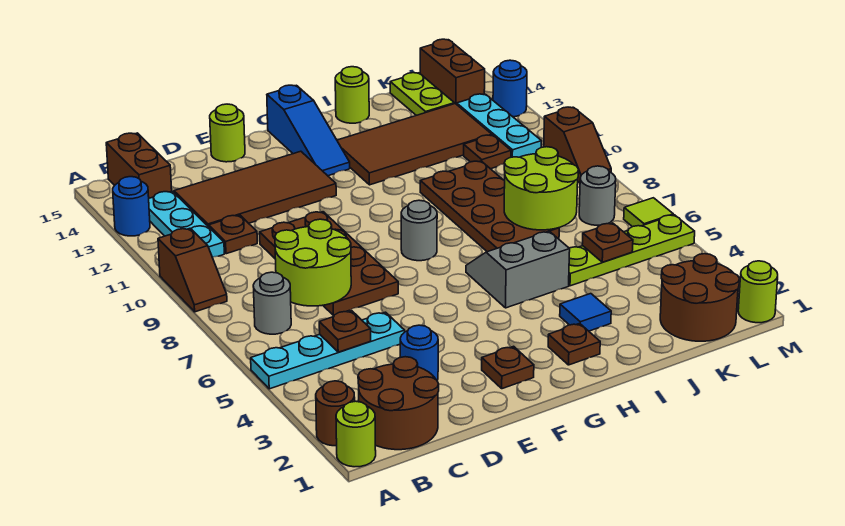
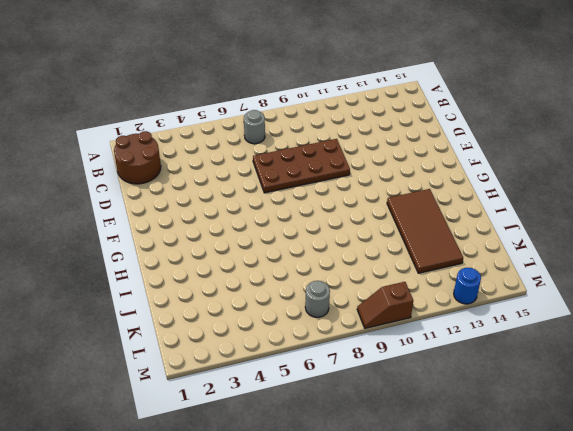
none -> lime 1x1 round brick [336,401,376,467]
none -> brown 1x1 round brick [316,381,355,446]
none -> cyan 1x4 plate [251,312,405,389]
none -> brown 1x2 slope [158,228,227,312]

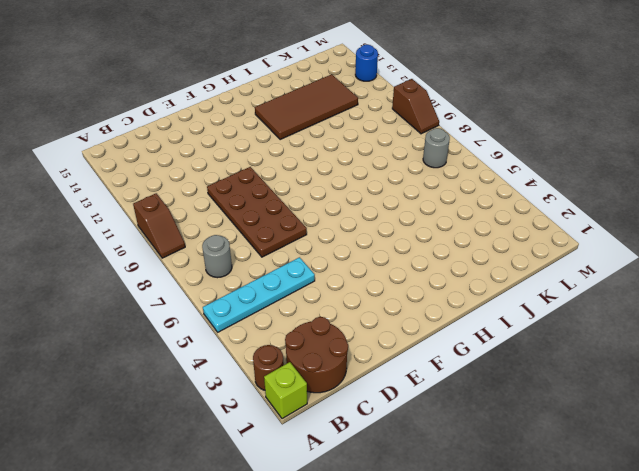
lime 1x1 brick [264,362,307,419] -> lime 1x1 round brick [336,401,376,467]
none -> blue 1x1 round brick [113,177,150,236]
none -> cyan 1x3 plate [149,191,224,257]
none -> brown 1x2 brick [106,133,172,198]
none -> brown 1x1 plate [209,215,257,254]

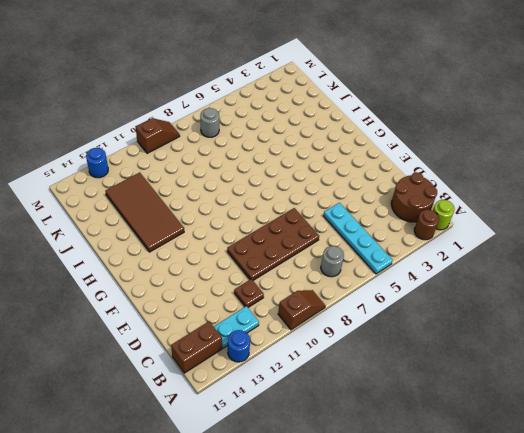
cyan 1x2 plate [214,306,259,348] -> cyan 1x3 plate [149,191,224,257]
none -> brown 2x4 tile [174,151,336,227]
none -> blue 1x1 round brick [400,325,438,380]
none -> lime 1x1 round brick [210,104,245,162]
none -> brown 1x1 plate [482,346,534,389]

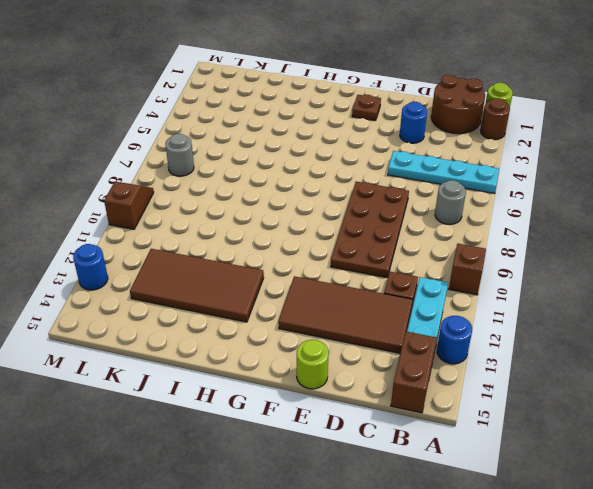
none -> grey 1x1 round brick [401,200,437,261]
none -> blue 1x3 slope [267,85,350,176]
none -> brown 1x1 plate [548,323,600,365]
none -> grey 2x2 slope [466,231,570,308]

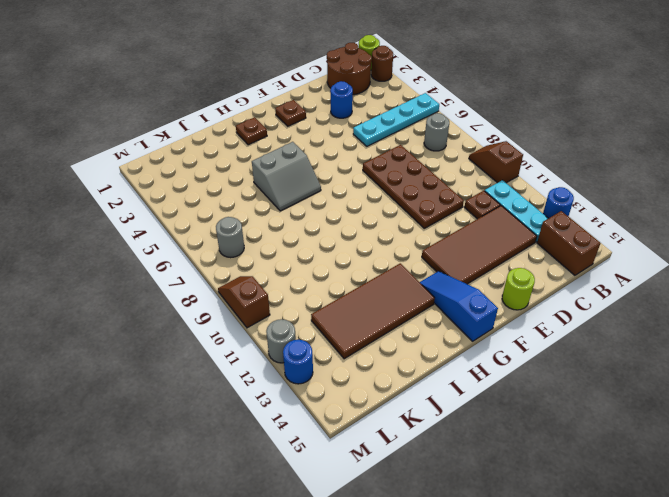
grey 1x1 round brick [266,319,296,363] -> grey 1x1 round brick moved to [401,200,437,261]
none -> blue 1x1 tile [560,294,611,331]
none -> brown 2x4 plate [420,161,559,252]
none -> lime 1x1 round brick [335,67,369,123]
none -> lime 1x4 plate [569,215,695,286]

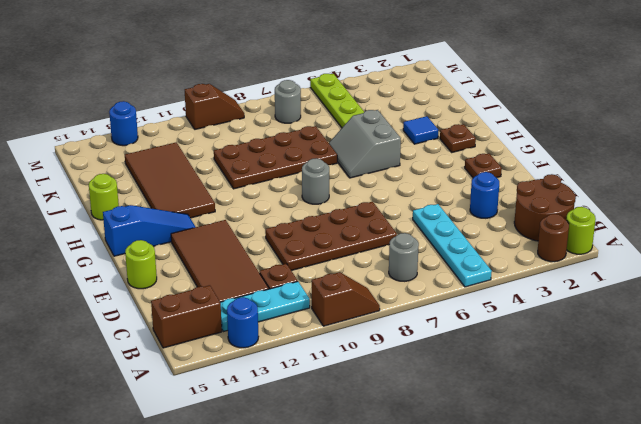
none -> brown 2x2 round brick [660,254,740,341]
none -> brown 1x1 plate [464,135,511,169]
none -> lime 1x2 plate [390,73,454,115]
none -> cyan 1x3 plate [457,94,542,157]

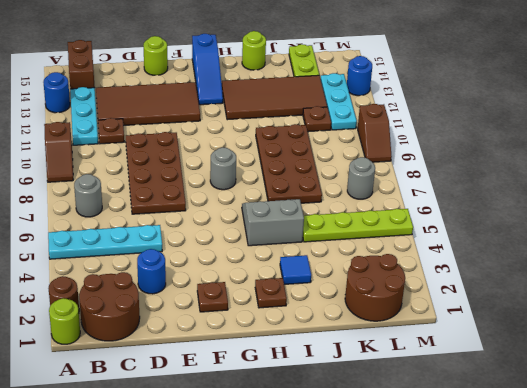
none -> brown 1x2 brick [420,39,485,104]
none -> lime 1x1 round brick [738,261,778,323]
none -> lime 1x1 tile [624,198,673,227]
none -> brown 1x1 plate [319,311,371,352]

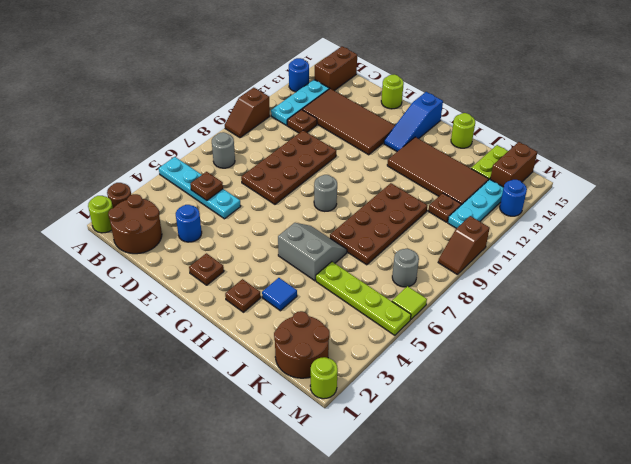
none -> lime 2x2 round brick [275,219,351,306]
none -> lime 2x2 round brick [504,147,579,230]
none -> brown 1x1 plate [582,223,633,262]

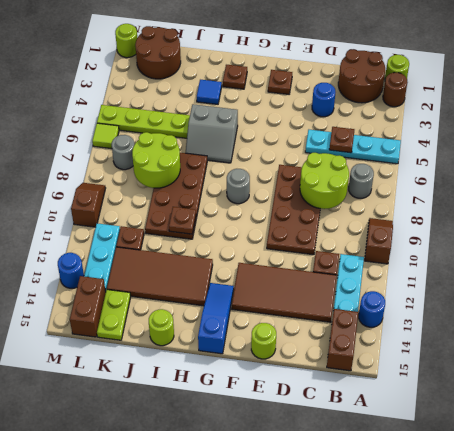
brown 1x1 plate [169,207,196,234] -> brown 1x1 plate moved to [582,223,633,262]

